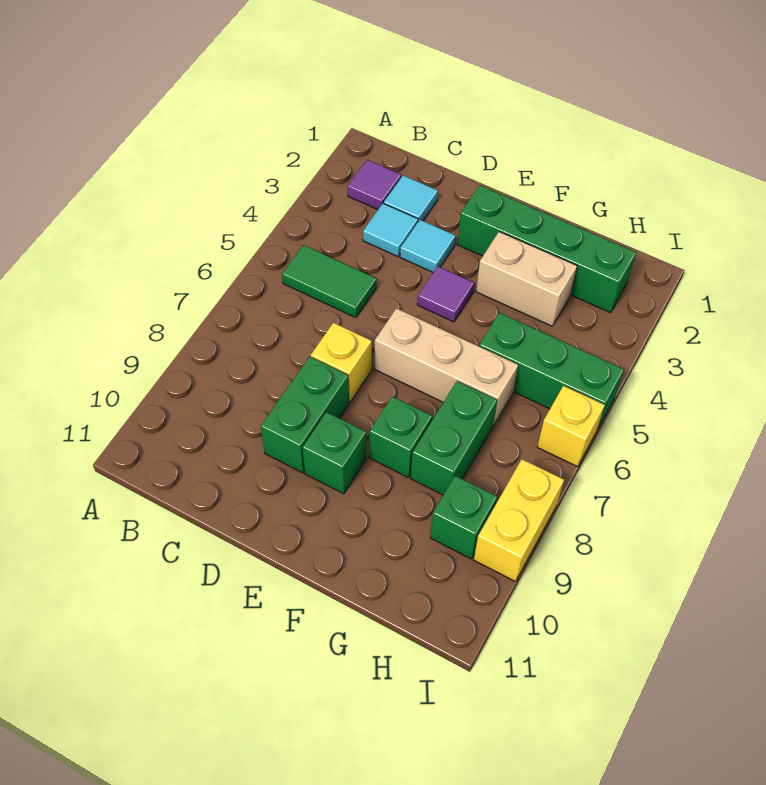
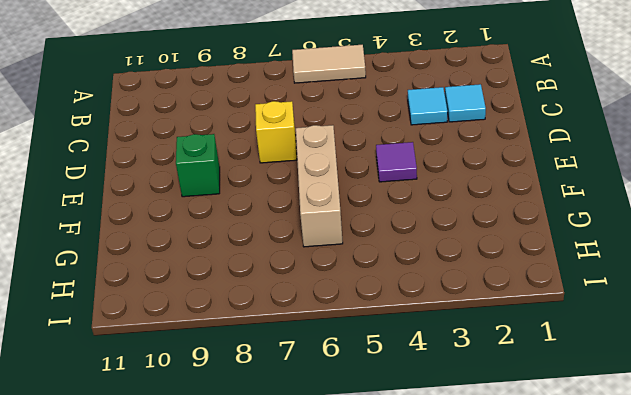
tan 1x2 tile [292,45,366,83] -> none
none -> purple 1x1 tile [347,160,401,210]
none -> green 1x2 tile [282,245,377,318]
none -> cyan 1x1 tile [400,220,456,272]

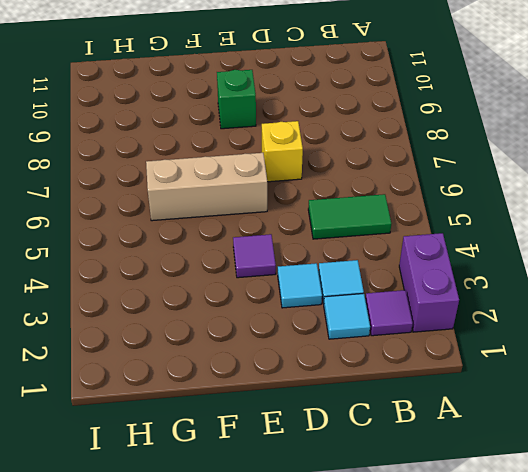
purple 1x2 brick [399,233,459,332] -> none
none -> green 1x2 brick [261,357,349,473]
none -> green 1x4 brick [457,185,636,313]
none -> tan 1x2 brick [476,232,577,326]

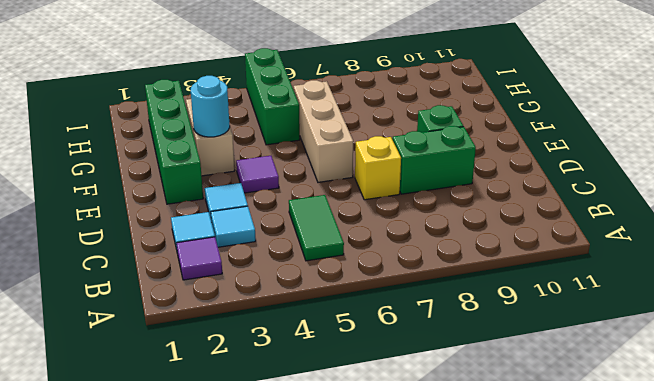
cyan 1x1 round brick [191,76,230,137] -> none
none -> green 1x1 brick [369,396,432,478]
none -> green 1x2 brick [411,381,497,495]
none -> green 1x1 brick [430,476,497,559]

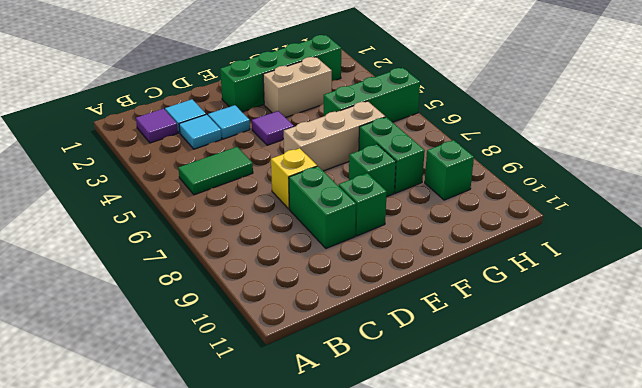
none -> yellow 1x1 brick [537,386,605,467]
none -> yellow 1x2 brick [474,459,564,581]

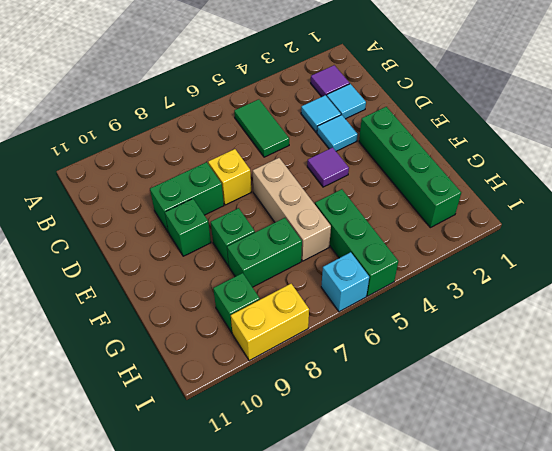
cyan 1x1 brick [321,252,369,312] -> yellow 1x1 brick [537,386,605,467]
none -> tan 1x2 brick [476,232,577,326]

